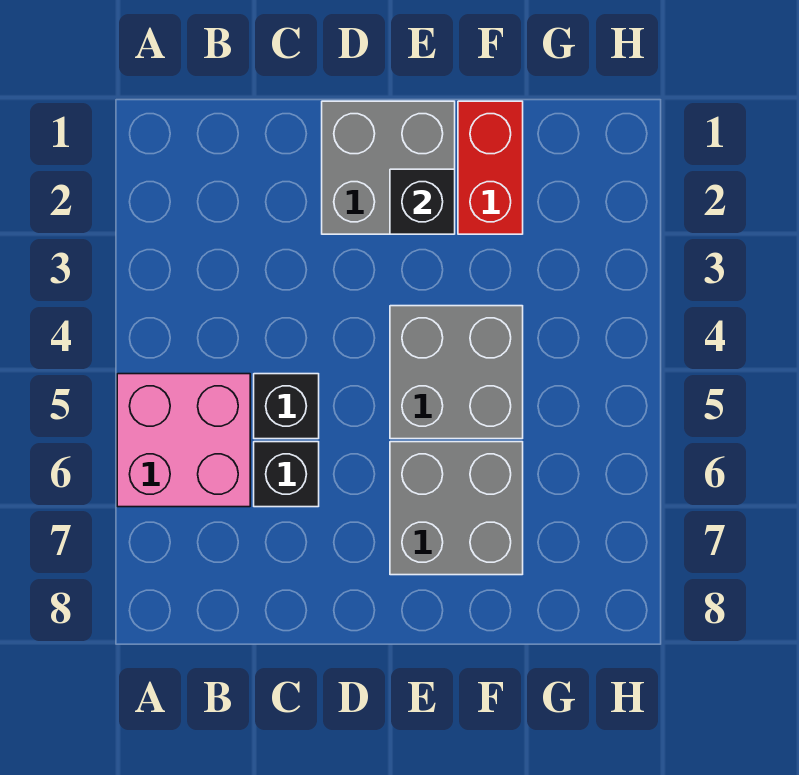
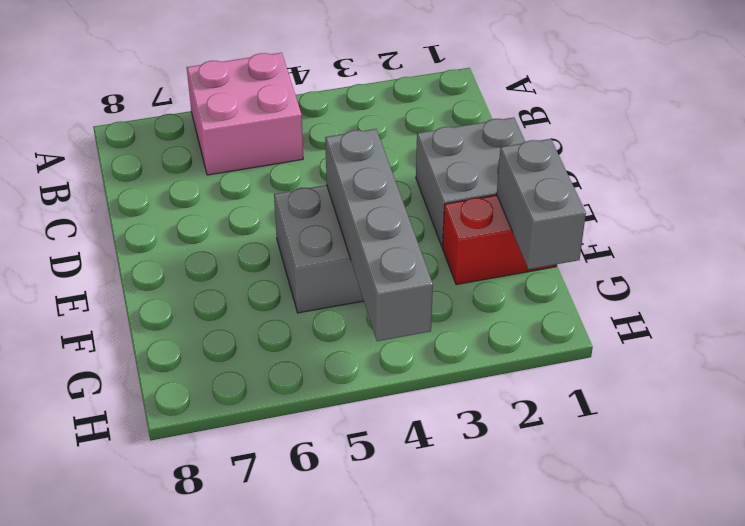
grey 1x4 brick [325,129,433,341] -> none
grey 1x2 brick [497,139,586,269] -> none
none -> black 1x1 brick [254,374,319,439]
none -> black 1x1 brick [254,442,319,507]

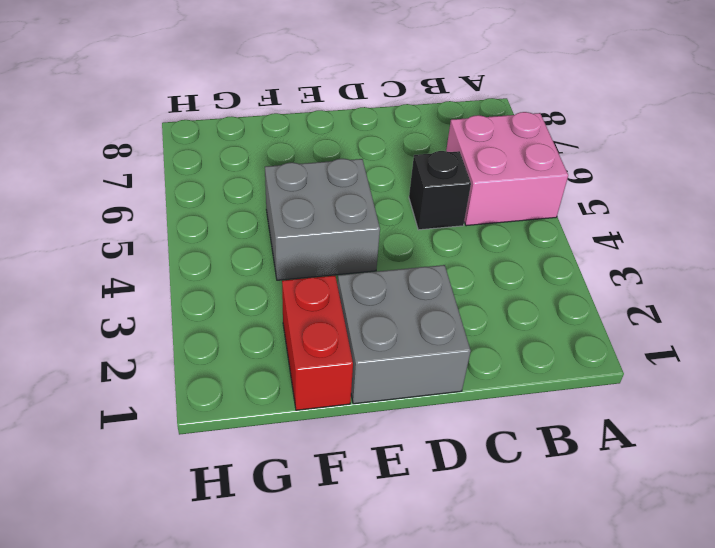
none -> black 1x1 brick [254,442,319,507]
none -> grey 2x2 brick [390,442,523,575]

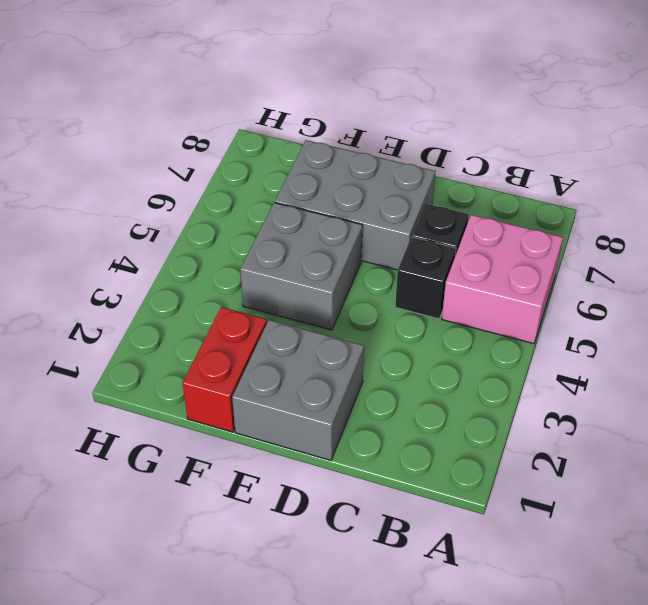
grey 2x3 brick [275,140,436,270] -> grey 2x2 brick [390,442,523,575]
none -> black 1x1 brick [390,169,455,234]

